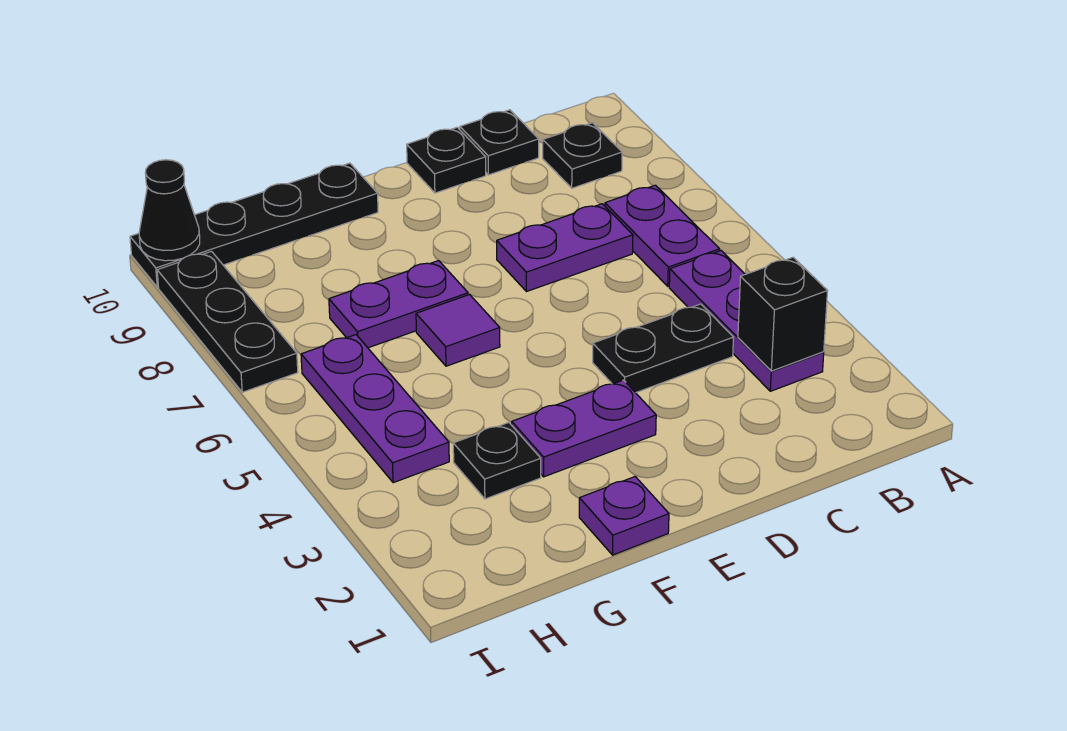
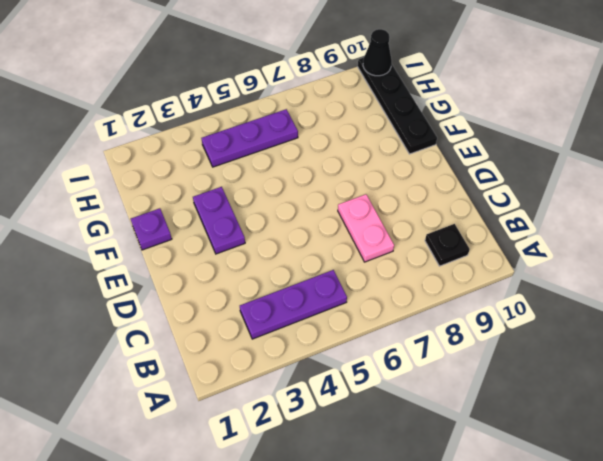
pink 1x2 plate [338,194,394,262] -> purple 1x2 plate [497,204,633,292]
none -> purple 1x2 plate [605,185,720,286]
none -> black 1x2 plate [593,304,734,393]
none -> black 1x1 plate [460,110,539,175]

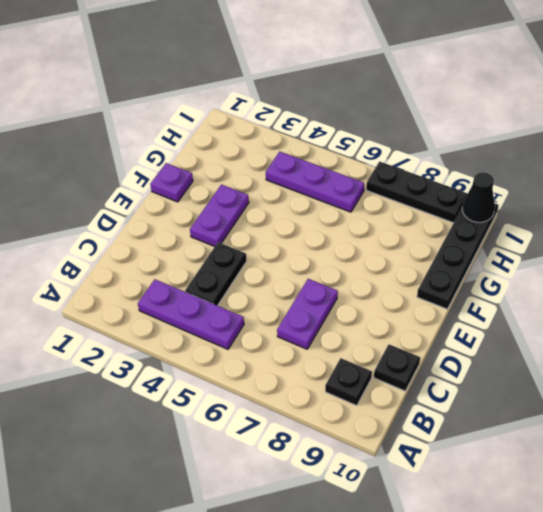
none -> purple 1x2 plate [605,185,720,286]
none -> black 1x1 plate [407,127,486,193]
none -> purple 1x1 tile [416,294,500,366]

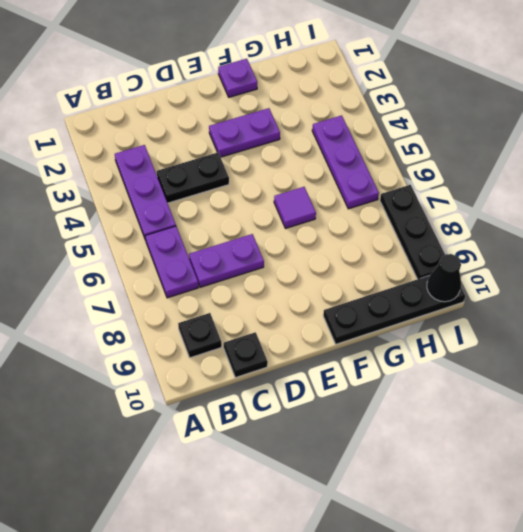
none -> black 1x1 plate [407,127,486,193]
none -> purple 1x2 plate [329,261,468,348]
none -> black 1x1 plate [453,423,541,499]

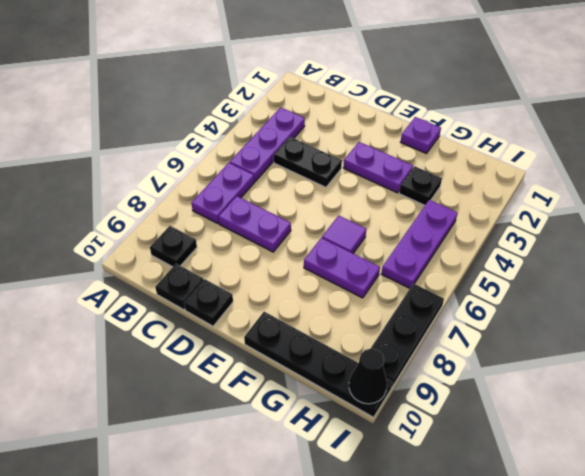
none -> black 1x1 brick [738,257,828,371]

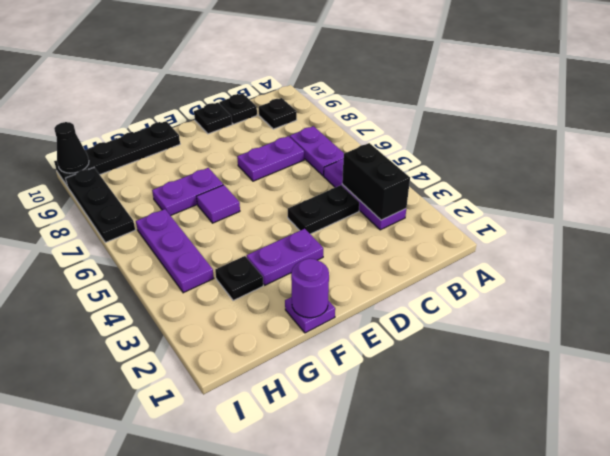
black 1x2 brick [342,143,410,220] -> black 1x1 brick [738,257,828,371]
purple 1x1 round brick [291,259,329,318] -> none

